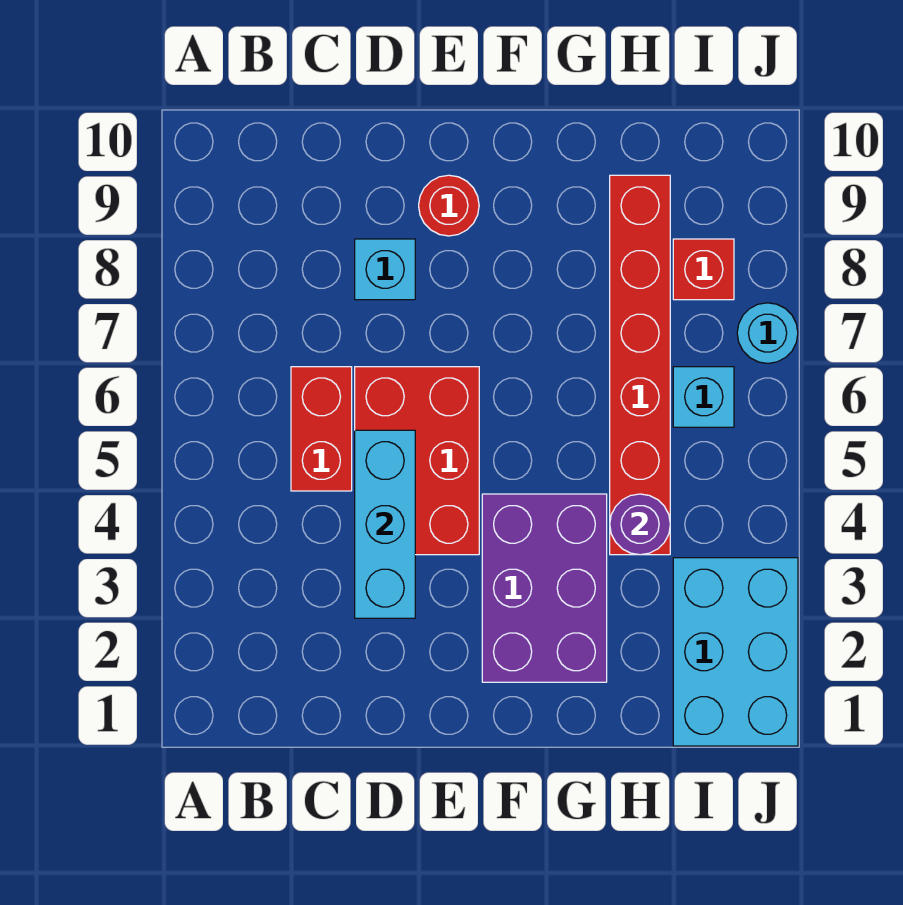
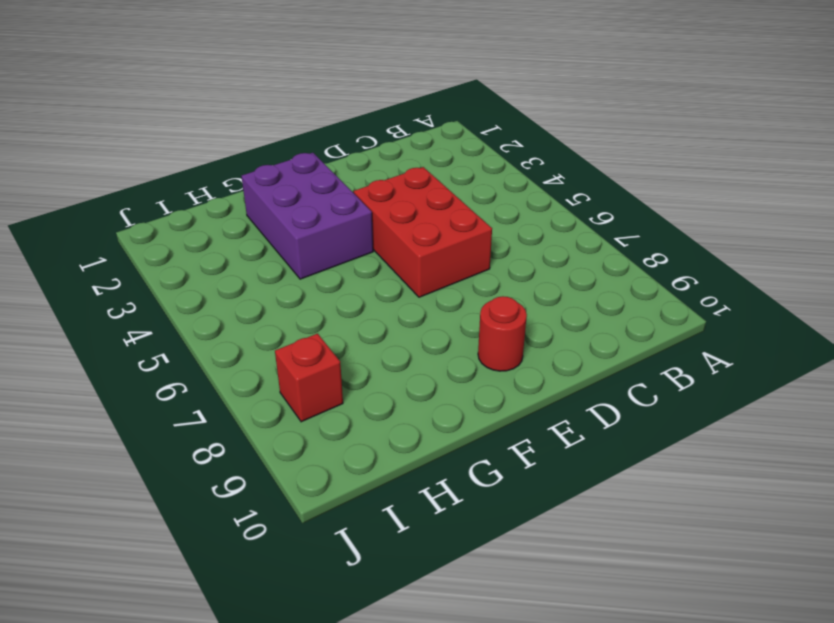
none -> red 1x2 brick [291,367,352,491]
none -> cyan 1x1 brick [355,239,415,300]
none -> red 1x6 brick [610,175,670,555]

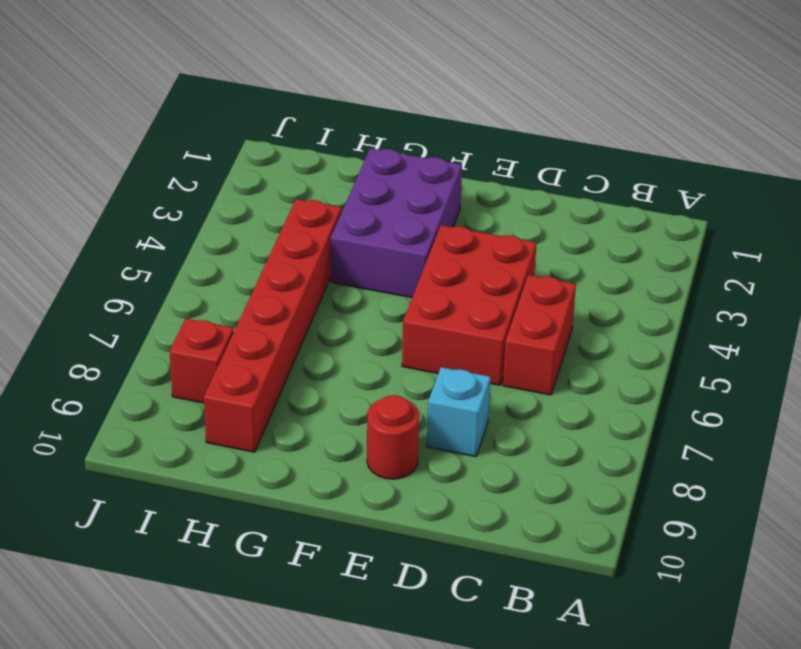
none -> cyan 2x3 brick [673,558,798,746]
none -> cyan 1x1 brick [673,367,734,427]
none -> cyan 1x1 round brick [737,303,798,363]

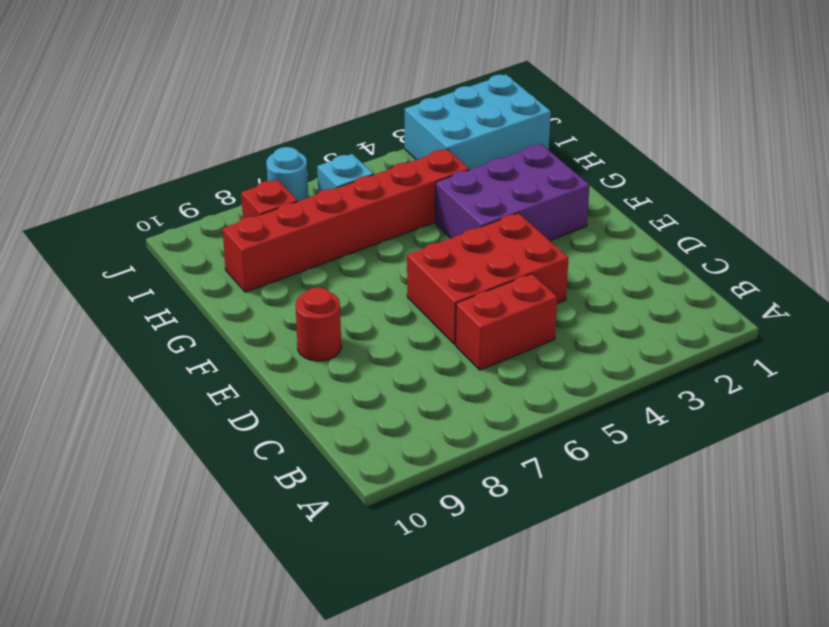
none -> cyan 1x1 brick [355,239,415,300]
none -> cyan 1x3 brick [355,430,415,618]
none -> purple 1x1 round brick [610,494,670,555]

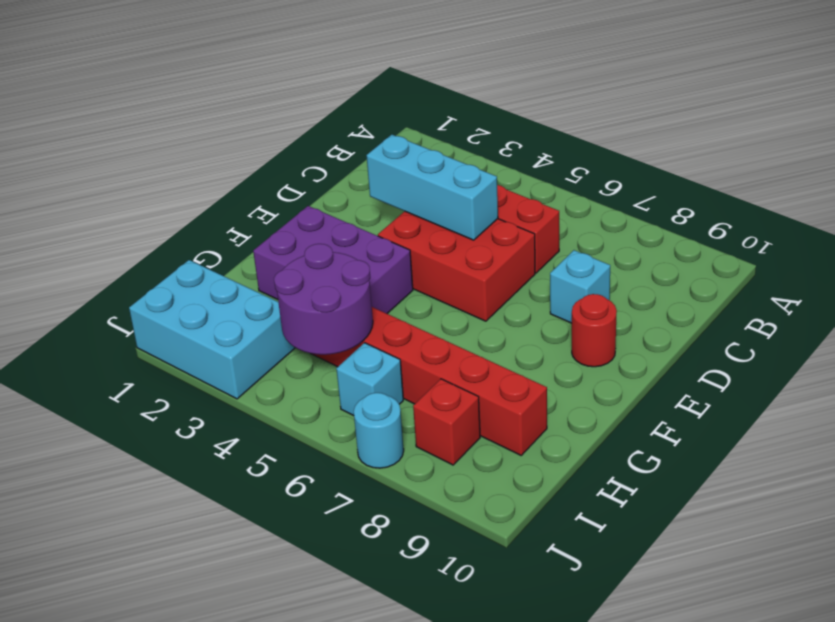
purple 2x2 round brick [274,244,373,355] -> purple 1x1 round brick [610,494,670,555]

